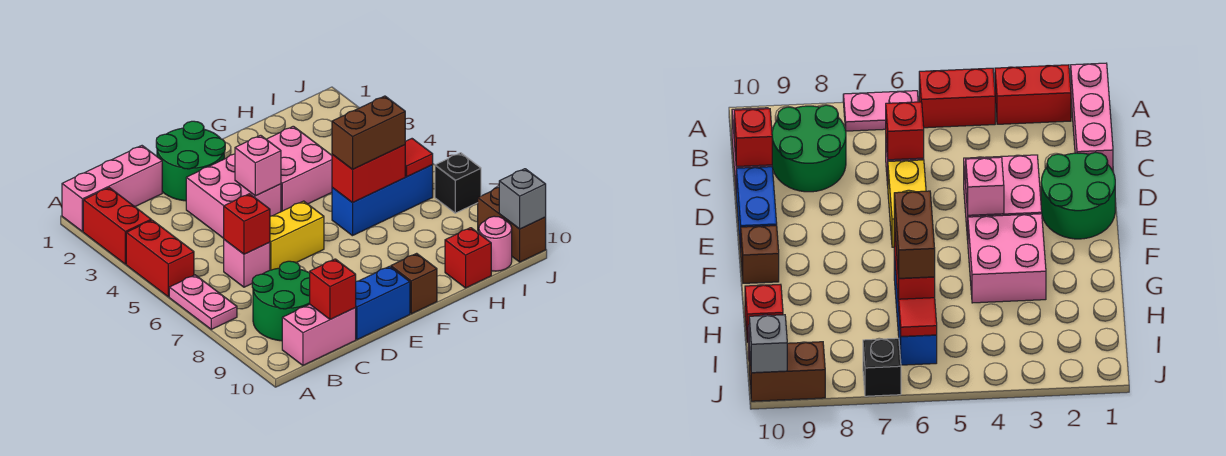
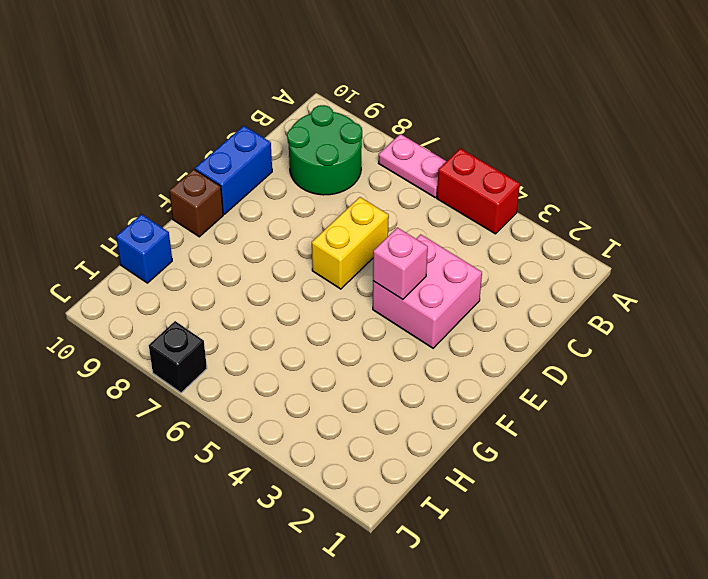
blue 1x1 brick [116,214,172,283] -> red 1x1 brick [445,228,491,288]
none -> pink 1x3 brick [62,146,162,232]
none -> red 1x2 brick [83,188,151,264]
none -> pink 1x2 brick [282,304,356,365]

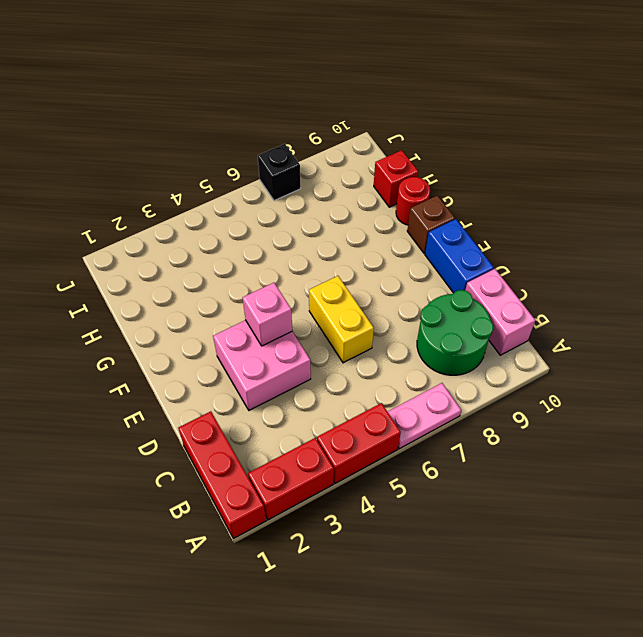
red 1x3 brick [178,411,266,539] -> pink 1x3 brick [62,146,162,232]
red 1x1 round brick [396,177,430,225] -> none
none -> pink 1x1 brick [224,240,270,287]
none -> green 2x2 round brick [156,121,225,201]
none -> pink 2x2 brick [266,126,332,212]

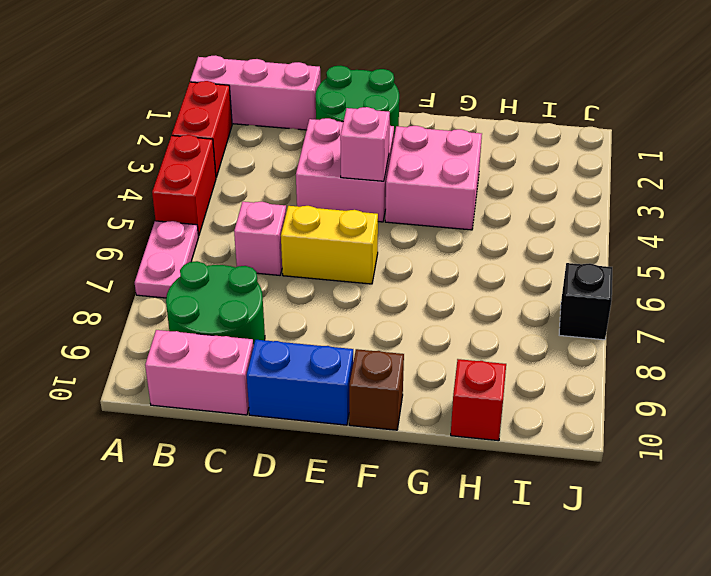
none -> blue 1x3 brick [332,165,433,236]
none -> pink 1x1 round brick [479,216,512,271]
none -> brown 1x2 brick [478,187,546,262]

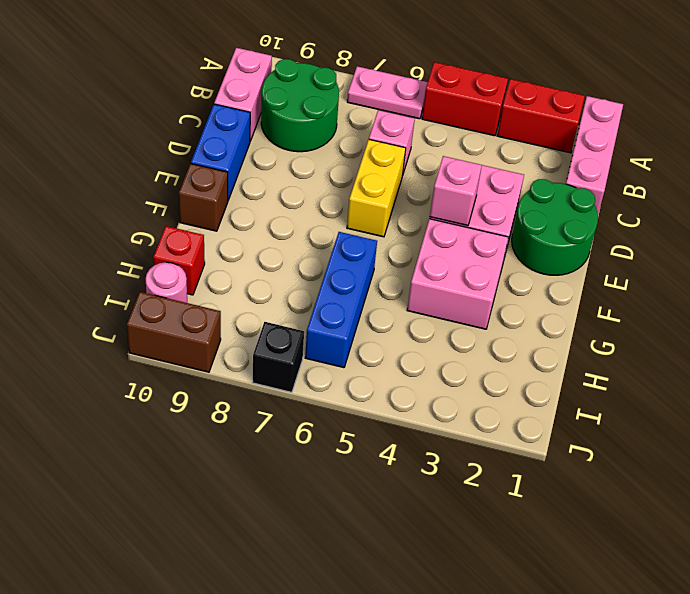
none -> red 1x1 brick [224,194,270,254]
none -> red 1x1 brick [310,259,356,319]
none -> red 1x2 brick [332,145,405,203]

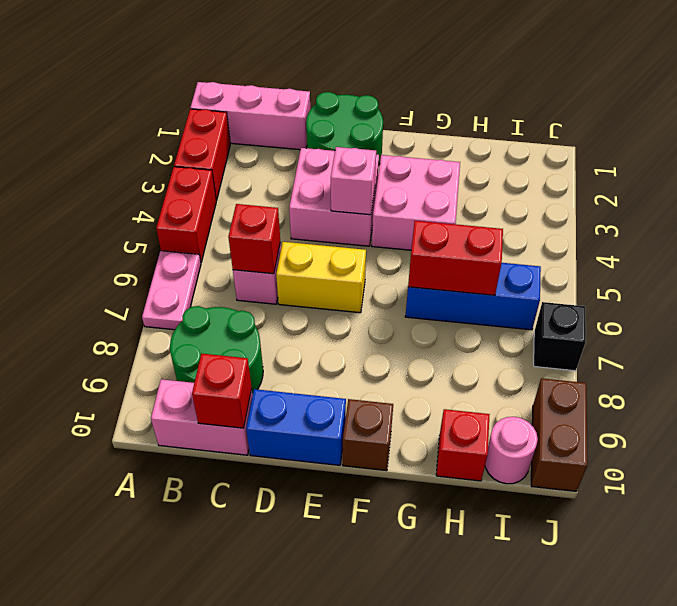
none -> red 1x1 tile [405,139,433,177]
none -> grey 1x1 brick [499,169,546,229]
none -> brown 1x2 brick [332,96,405,169]

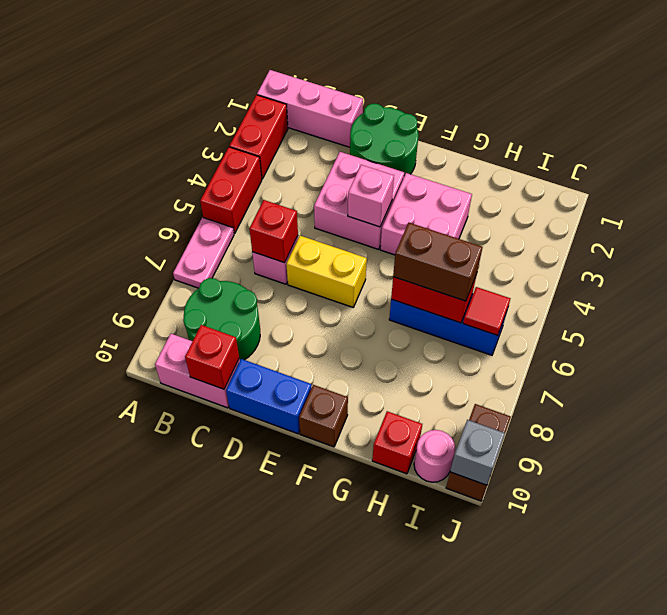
none -> black 1x1 brick [435,153,481,213]

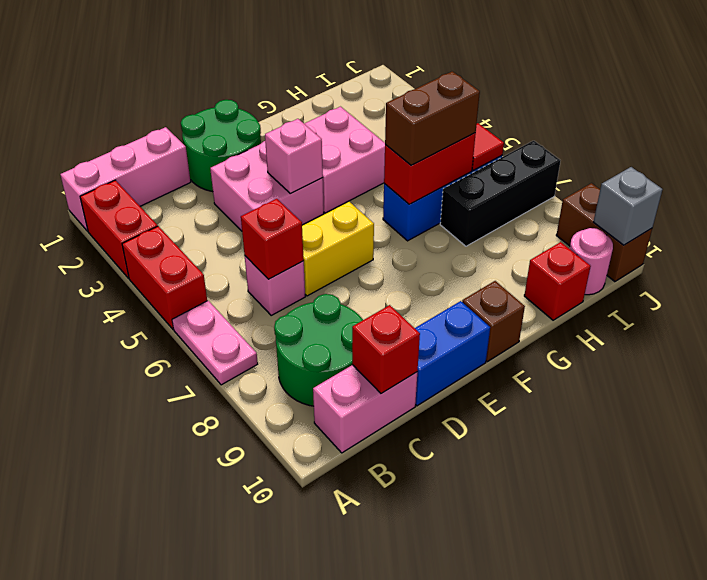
black 1x3 brick [440,141,560,246] -> black 1x1 brick [435,153,481,213]

